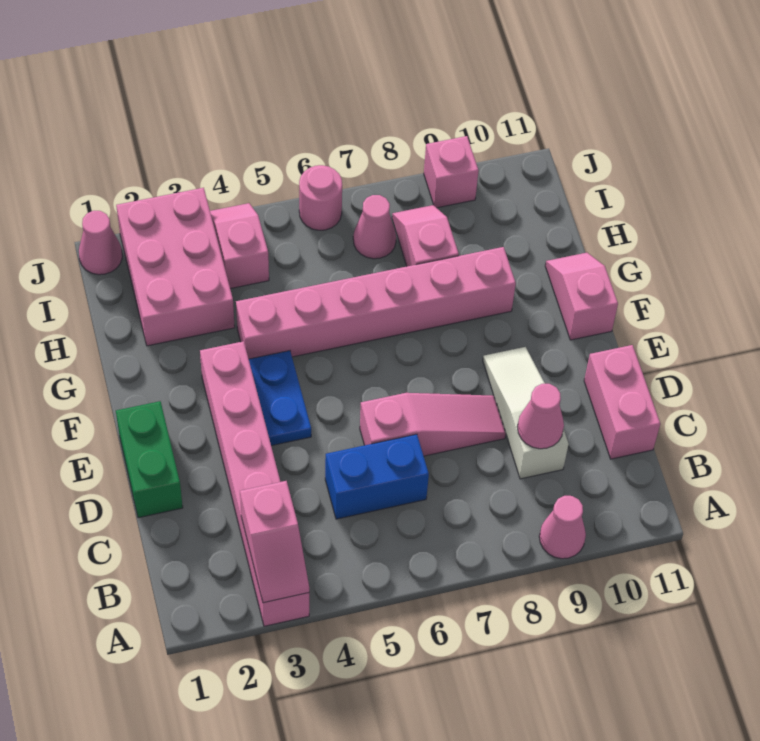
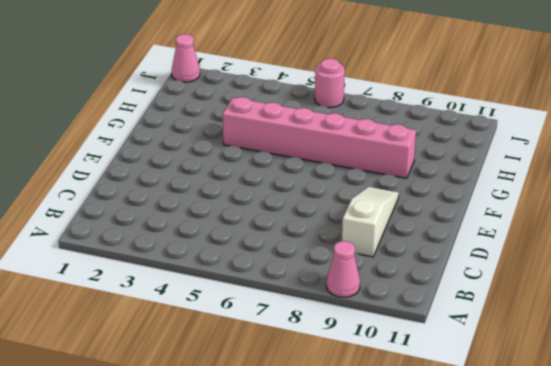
none -> pink 1x6 brick [200,341,309,626]
none -> blue 1x2 brick [325,434,429,519]
none -> pink 1x2 brick [584,345,660,459]

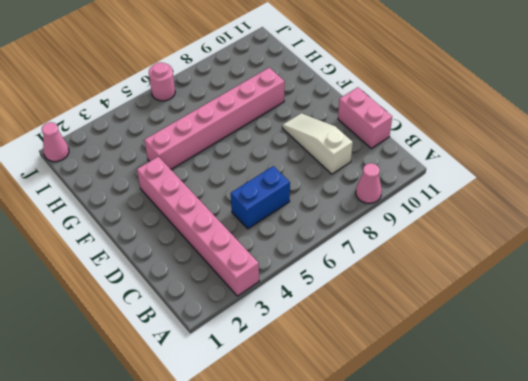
none -> green 1x2 brick [116,401,183,518]
none -> pink 1x3 slope [360,393,506,456]
none -> blue 1x2 plate [249,351,311,446]

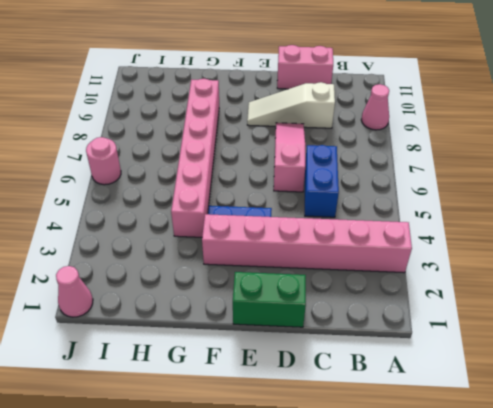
none -> pink 1x2 slope [545,253,618,340]
none -> pink 2x3 brick [116,188,235,346]
none -> pink 1x2 slope [392,205,459,266]

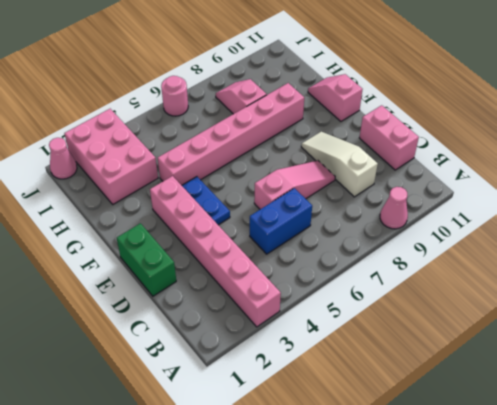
none -> pink 1x2 slope [210,203,269,289]
none -> pink 1x1 cone [353,195,396,259]
none -> pink 1x1 brick [424,136,479,208]

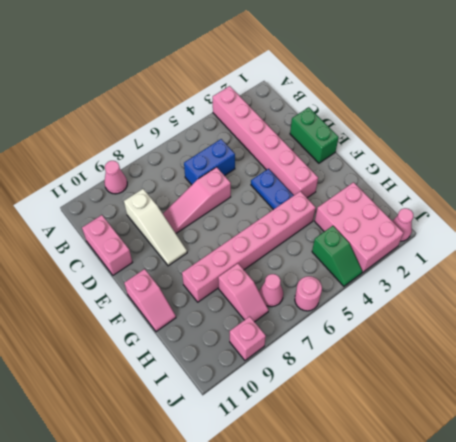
green 1x2 slope [312,226,362,286] -> pink 1x2 slope [210,203,269,289]
none -> pink 1x2 slope [240,481,309,603]
none -> pink 1x1 cone [517,384,564,449]

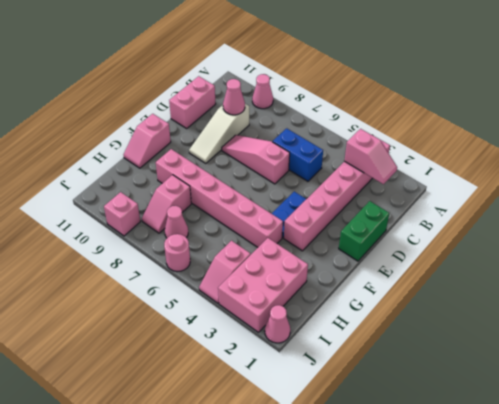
pink 1x2 slope [344,129,397,184] -> pink 1x2 slope turned to [240,481,309,603]

